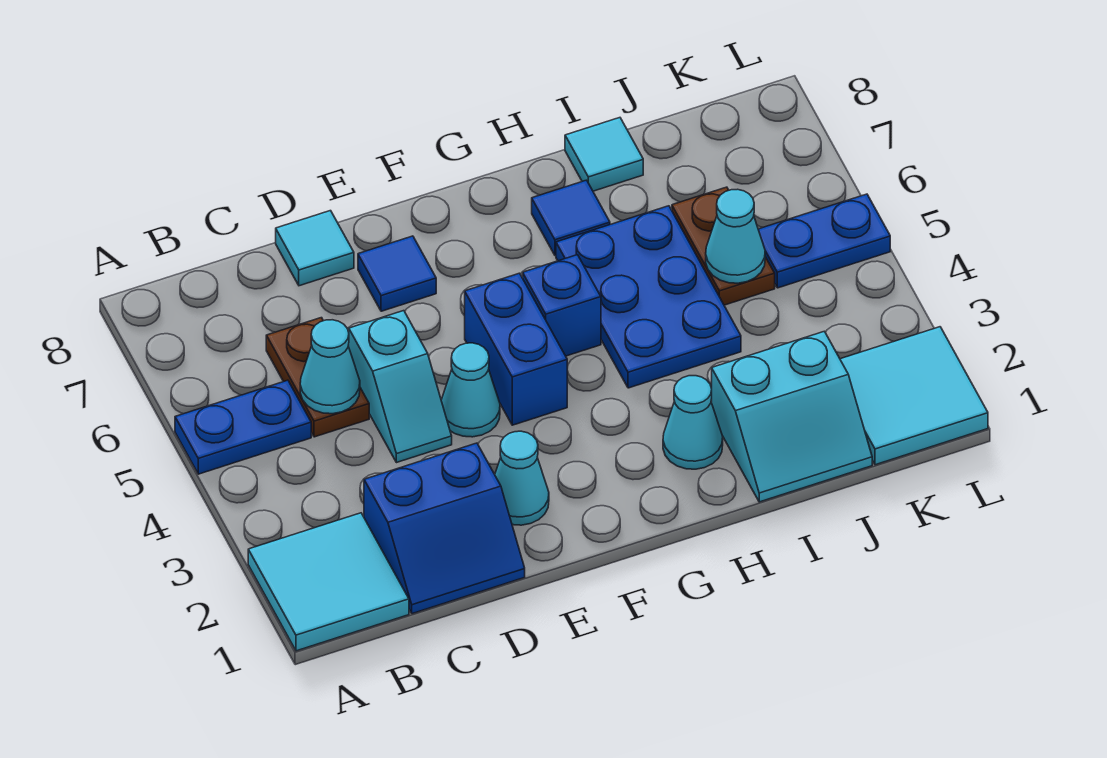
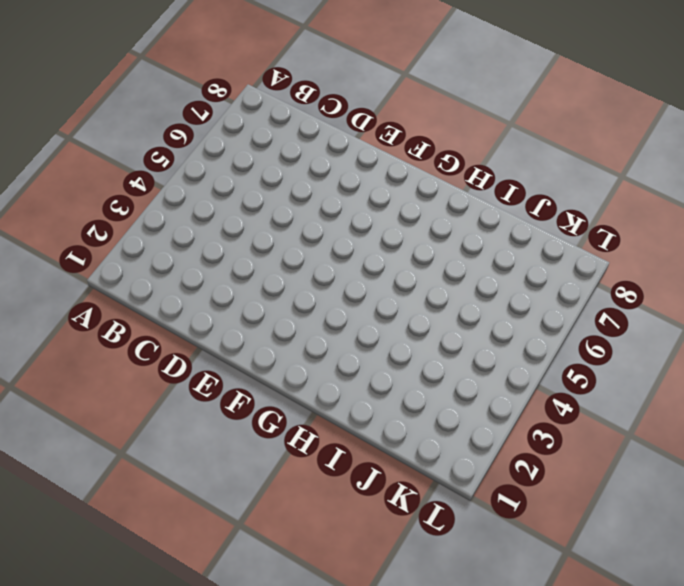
none -> cyan 2x2 tile [248,513,409,651]
none -> blue 1x2 plate [175,380,311,474]
none -> blue 2x2 slope [364,443,525,614]

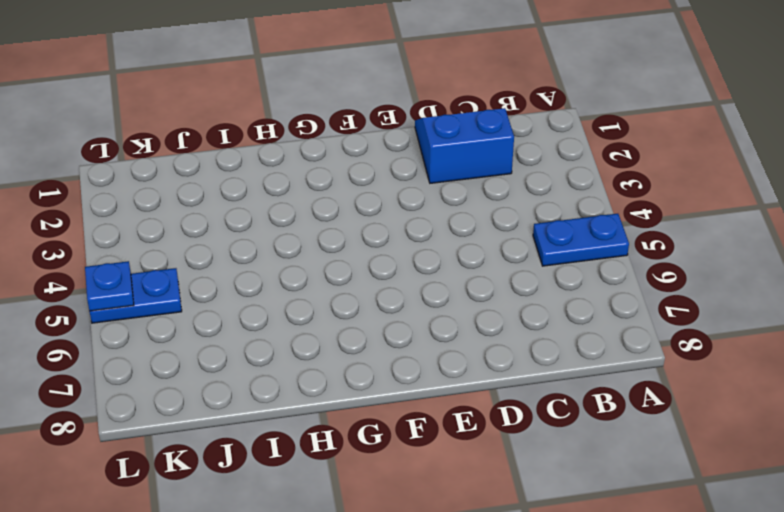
blue 1x1 plate [85,261,134,311] -> none
none -> cyan 2x2 tile [248,513,409,651]
none -> brown 1x2 plate [266,318,369,437]
none -> cyan 1x2 slope [349,311,452,463]

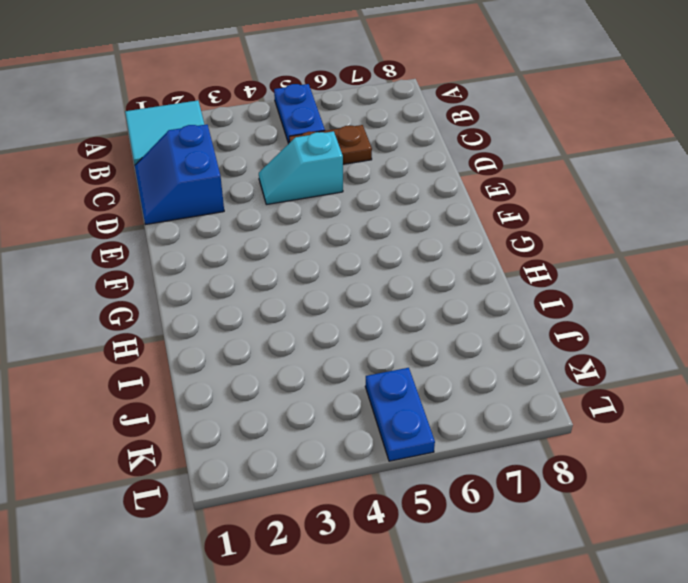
none -> cyan 1x1 tile [276,211,354,286]
none -> cyan 1x1 cone [495,431,549,525]
none -> cyan 1x1 cone [441,343,500,437]

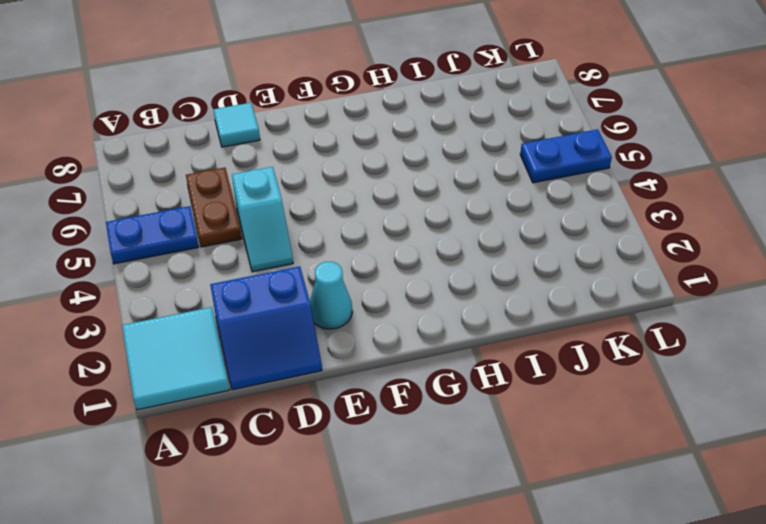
none -> cyan 1x1 cone [441,343,500,437]
none -> blue 1x1 tile [358,236,436,311]
none -> blue 1x2 brick [465,273,567,425]

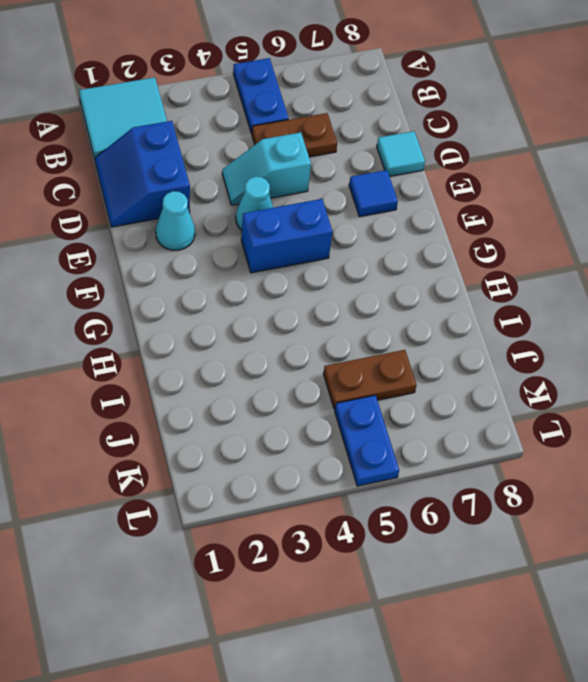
none -> blue 1x1 brick [523,255,601,356]
none -> cyan 1x1 cone [663,376,723,469]
none -> blue 2x3 plate [556,206,741,388]

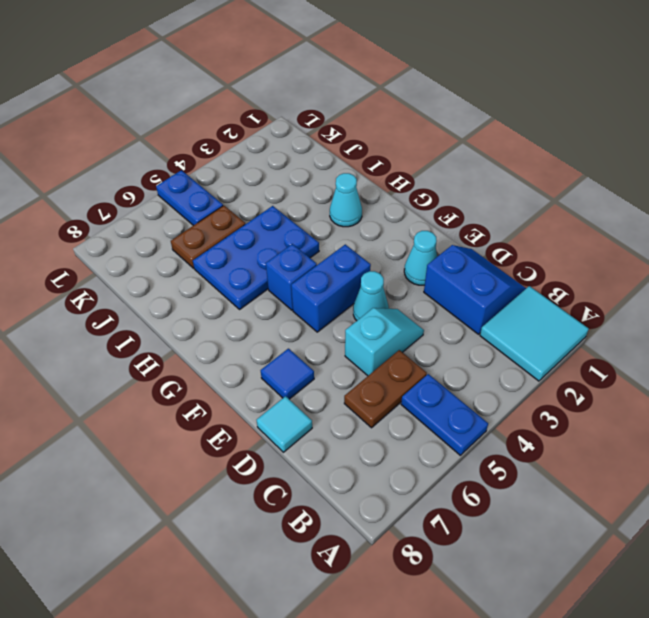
none -> blue 1x1 tile [532,180,610,255]
none -> cyan 2x2 slope [712,331,872,502]
none -> cyan 1x1 tile [565,118,643,191]

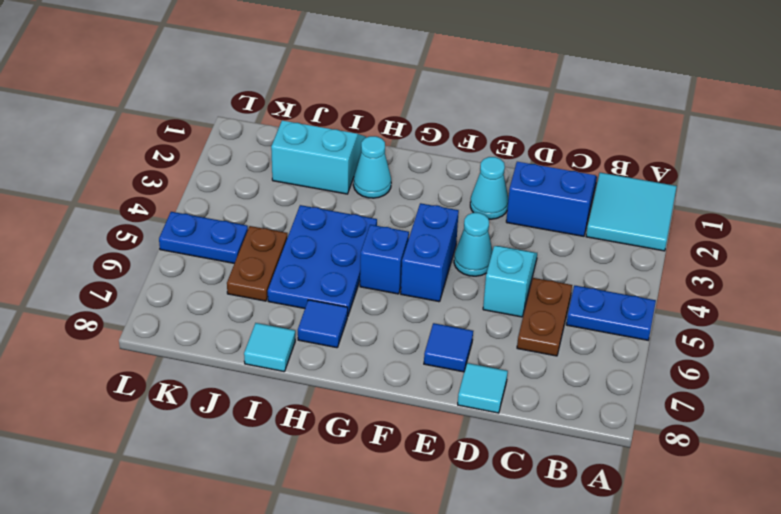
none -> cyan 2x2 tile [840,327,988,465]
none -> cyan 1x1 cone [300,320,360,414]
none -> cyan 1x1 cone [706,189,765,283]

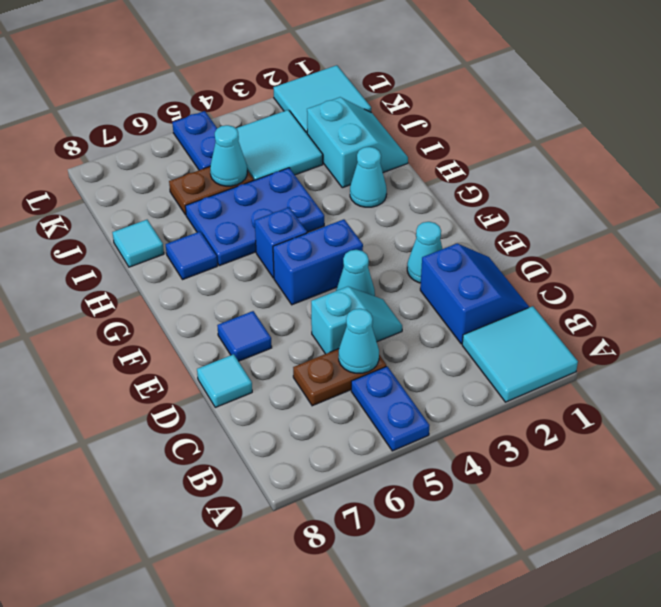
cyan 2x2 tile [236,110,323,180] -> none

